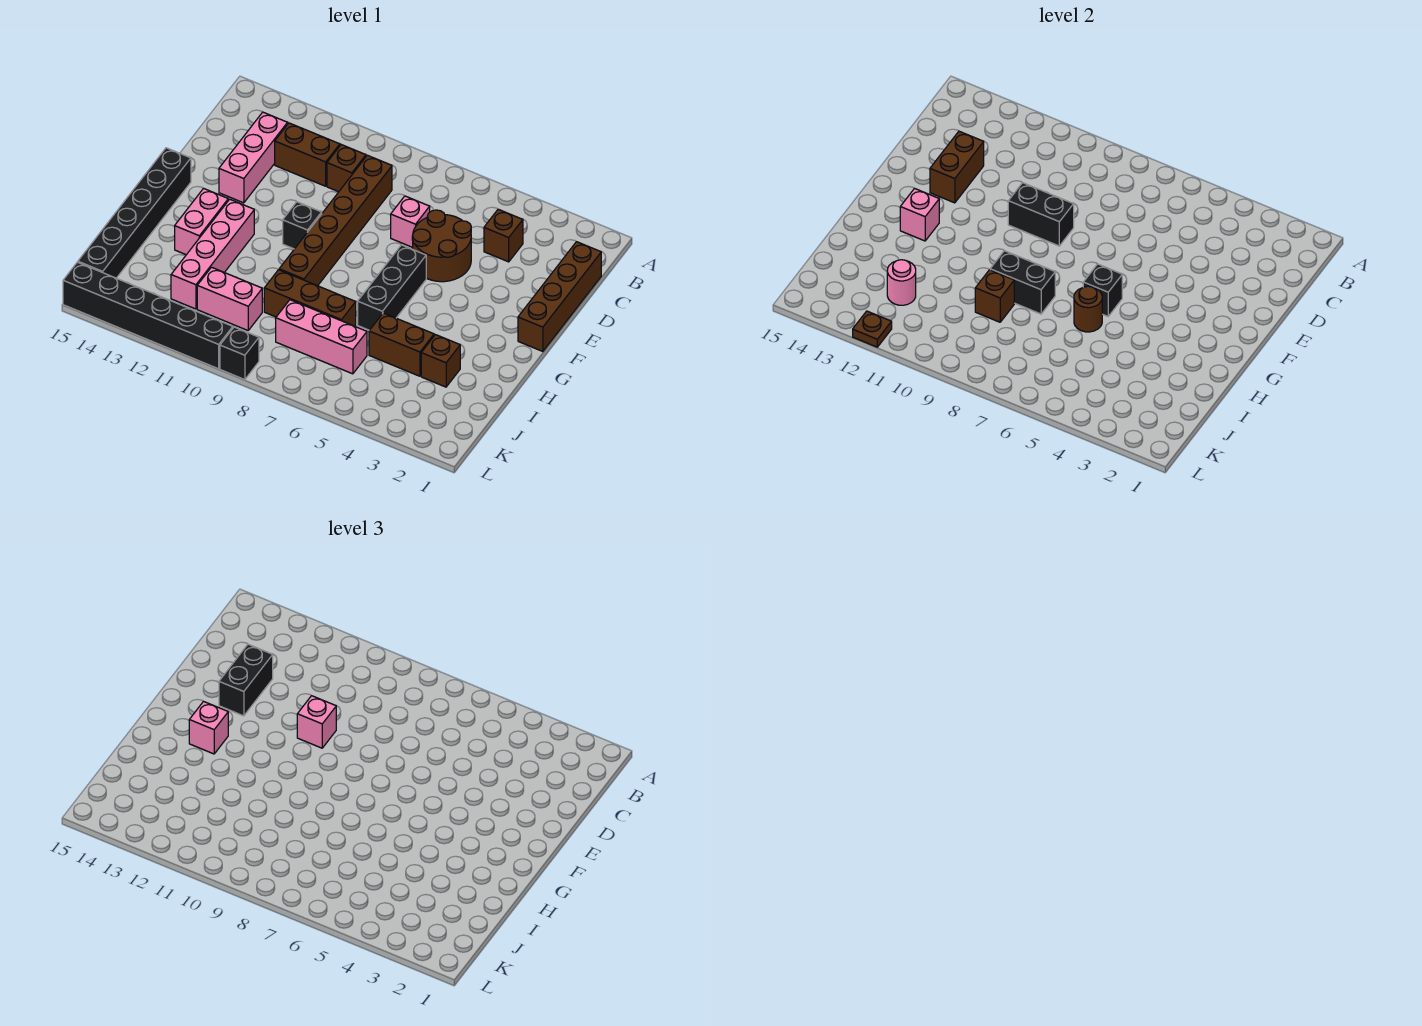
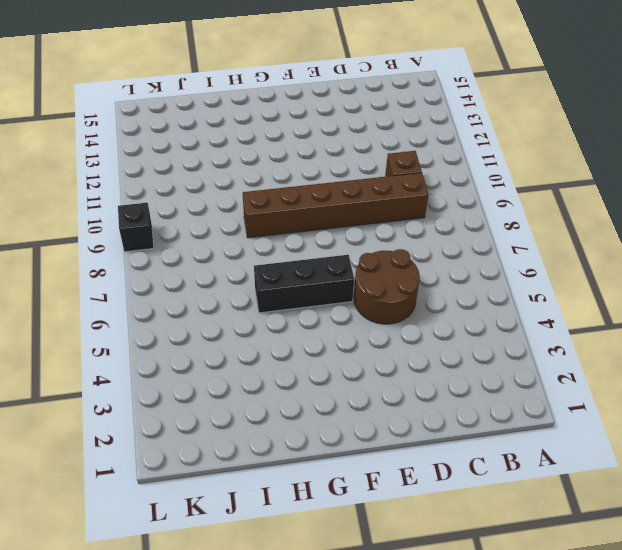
none -> brown 1x4 brick [518,242,601,352]
none -> brown 1x1 brick [484,209,523,262]
none -> brown 1x2 brick [275,123,340,186]
none -> pink 1x3 brick [219,112,288,203]

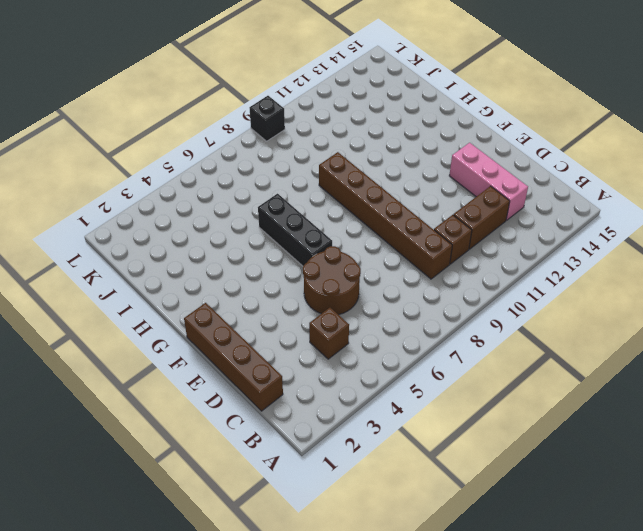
none -> pink 1x1 brick [391,196,430,247]
none -> black 1x1 brick [283,202,322,249]
none -> black 1x6 brick [78,148,191,278]
none -> pink 1x4 brick [171,199,254,309]

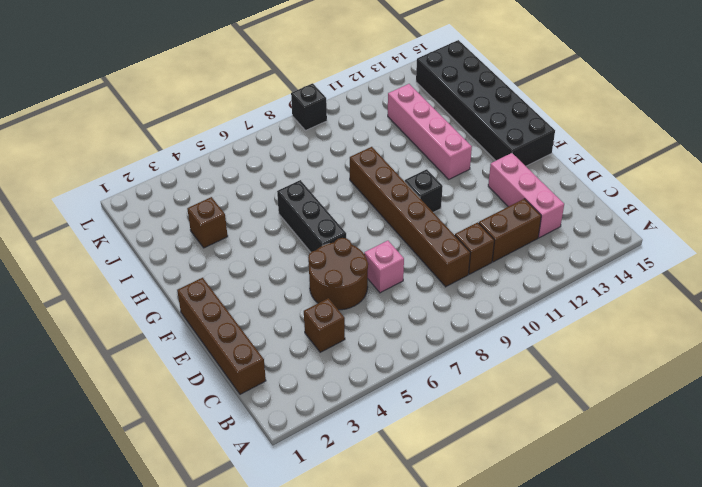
black 2x6 brick [416,40,555,166] -> black 1x6 brick [78,148,191,278]
none -> pink 1x2 brick [175,188,228,255]
none -> brown 1x2 brick [369,313,434,376]
none -> brown 1x3 brick [264,270,356,326]
none -> pink 1x3 brick [276,300,367,374]

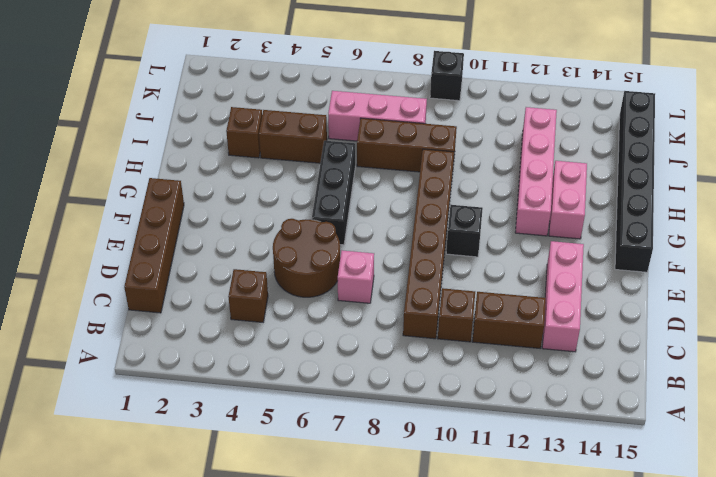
none -> pink 1x2 brick [197,267,262,330]
none -> black 1x6 brick [63,262,233,369]
none -> brown 1x2 brick [930,131,984,203]
none -> black 1x2 brick [1008,183,1074,246]

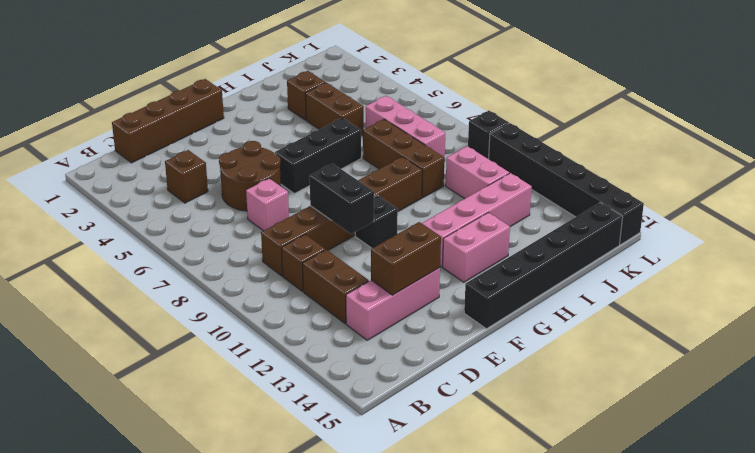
none -> black 1x1 brick [1083,264,1122,316]
none -> pink 1x1 brick [900,188,939,241]
none -> brown 1x1 round brick [1074,286,1102,332]
none -> black 1x2 brick [990,251,1055,314]

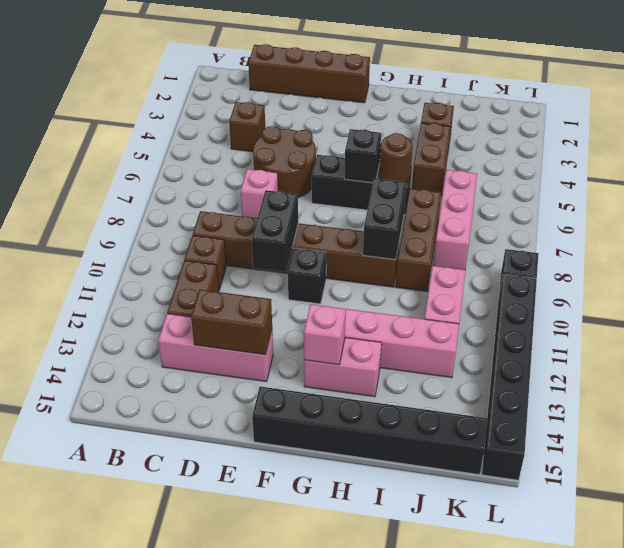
none -> brown 1x1 brick [975,270,1014,322]
none -> pink 1x1 round brick [887,260,916,305]
none -> brown 1x1 plate [853,311,892,347]
none -> black 1x2 brick [219,644,273,716]

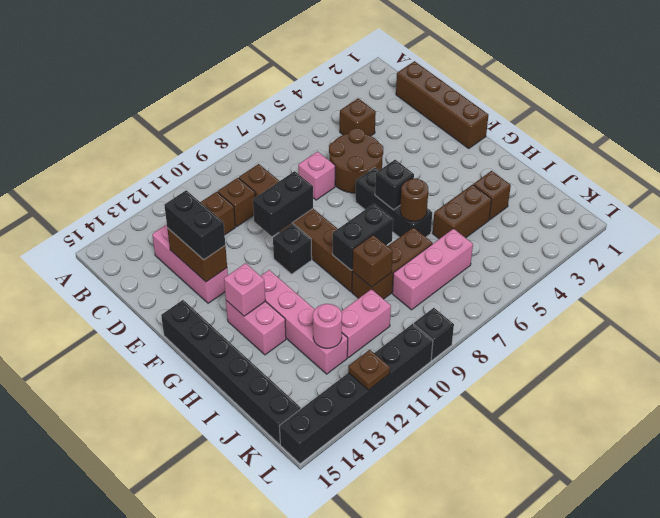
none -> pink 1x1 brick [297,696,336,748]
none -> pink 1x1 brick [189,701,228,754]

